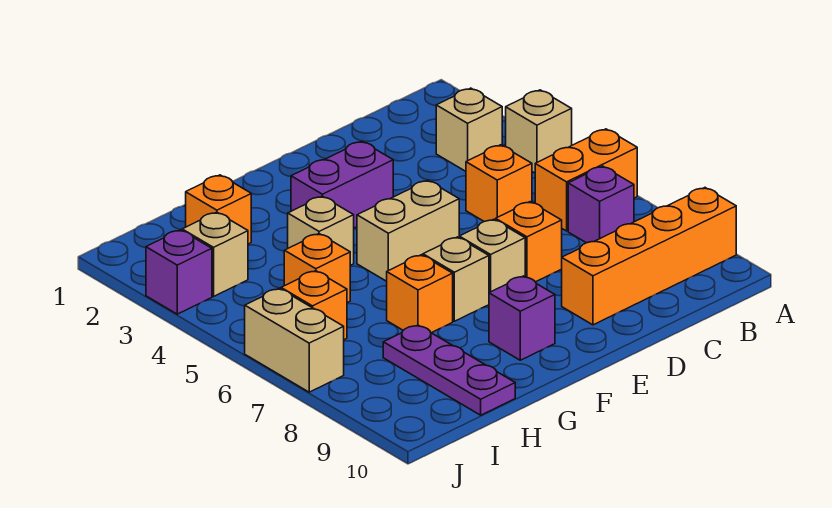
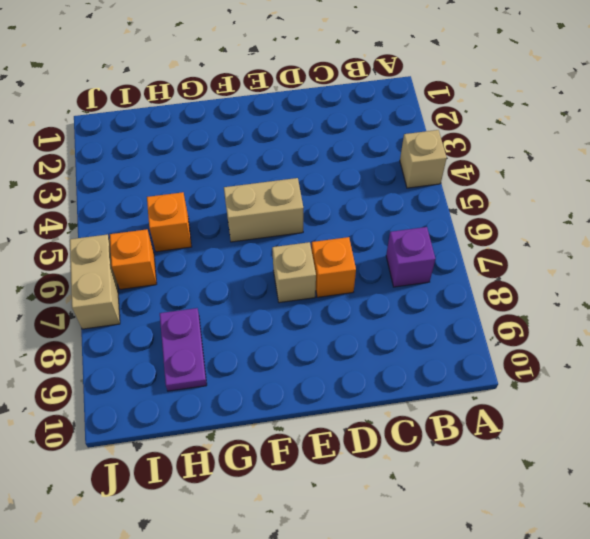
purple 1x2 plate [160,308,207,391] -> purple 1x3 plate [383,325,515,415]
none -> orange 1x2 brick [535,129,637,231]
none -> orange 1x4 brick [562,188,736,325]
none -> tan 1x1 brick [436,88,502,171]

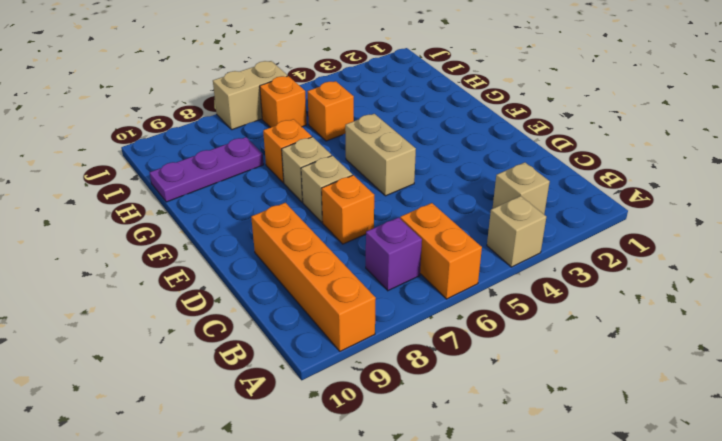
none -> orange 1x1 brick [466,145,532,221]
none -> purple 1x2 brick [291,141,393,228]
none -> purple 1x1 brick [489,276,555,360]

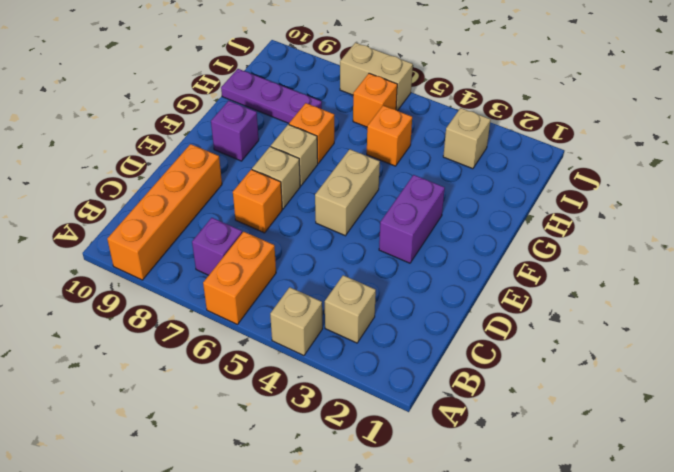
none -> orange 1x1 brick [466,145,532,221]
none -> tan 1x1 brick [288,196,354,265]
none -> orange 1x1 brick [186,175,251,244]

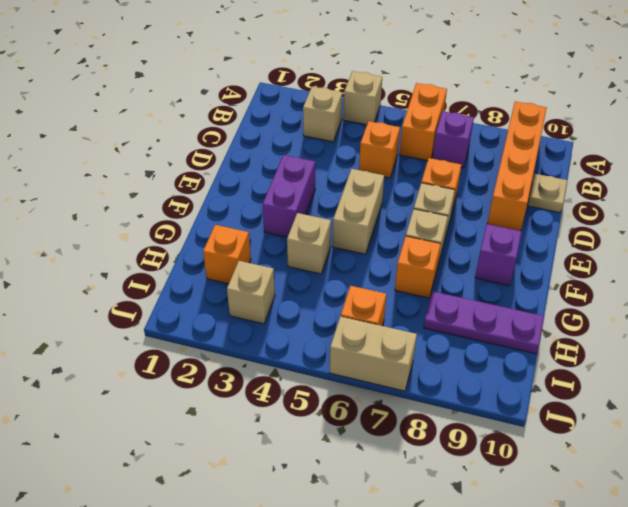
tan 1x1 plate [528,174,567,213] -> none
none -> orange 1x1 brick [284,234,350,302]
none -> purple 1x1 brick [146,230,212,314]

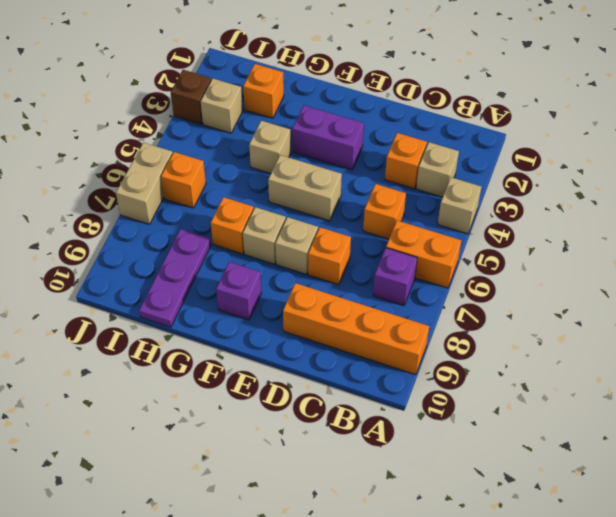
orange 1x1 brick [385,133,427,189] -> orange 1x1 brick moved to [284,234,350,302]
brown 1x1 brick [171,70,211,124] -> purple 1x1 brick [146,230,212,314]

